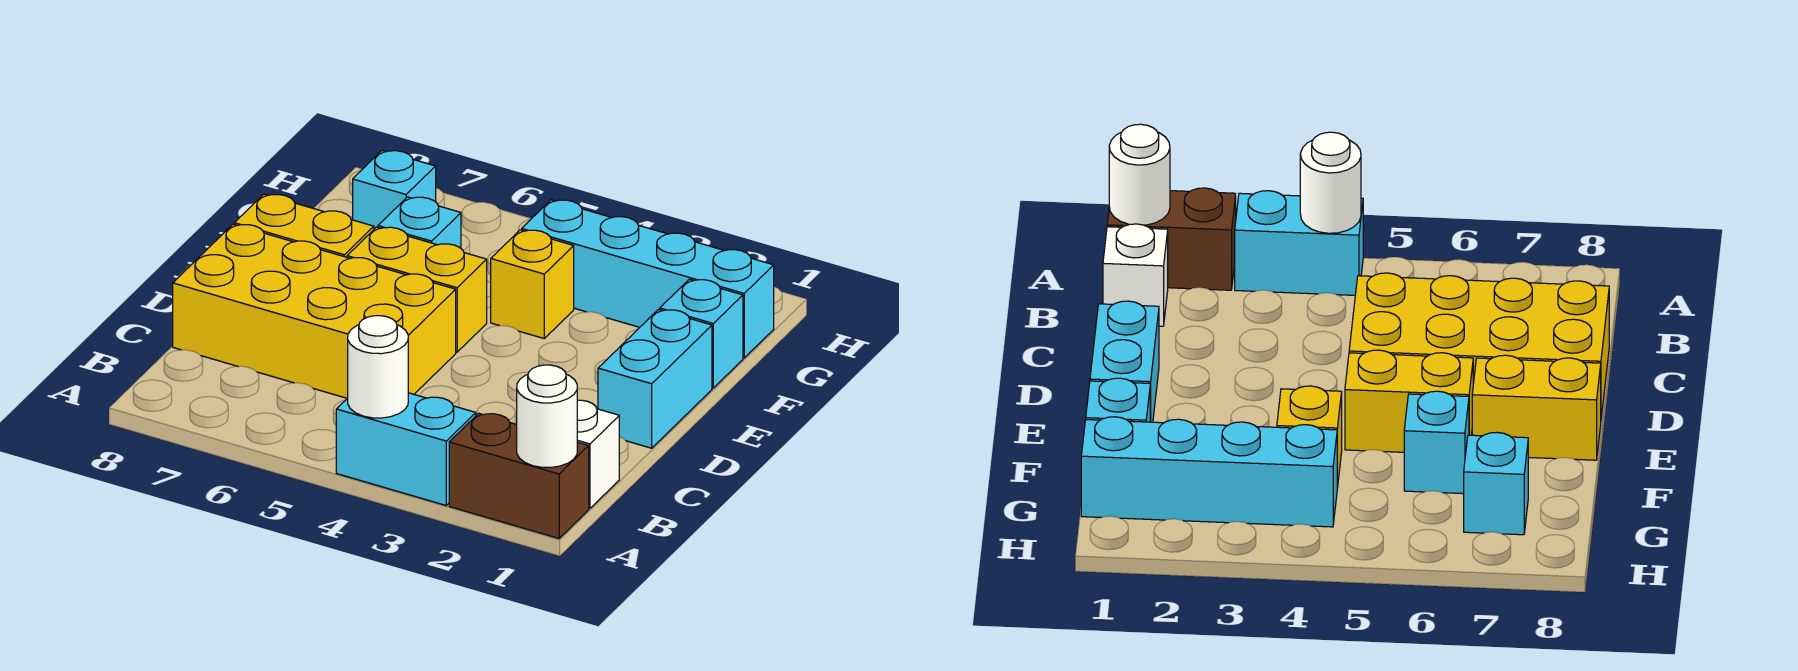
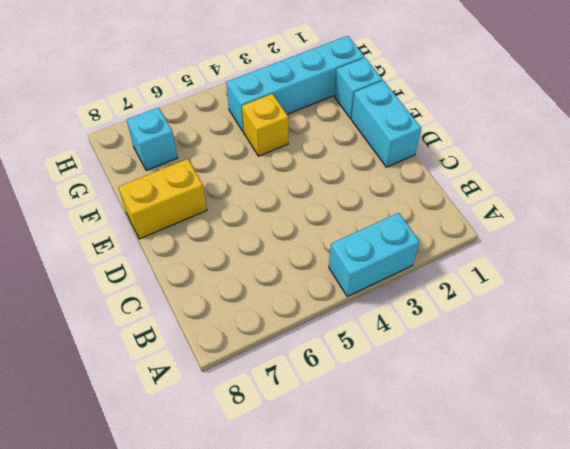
none -> brown 1x2 brick [449,413,589,538]
none -> white 1x1 brick [577,400,619,508]
none -> yellow 2x4 brick [173,224,456,398]

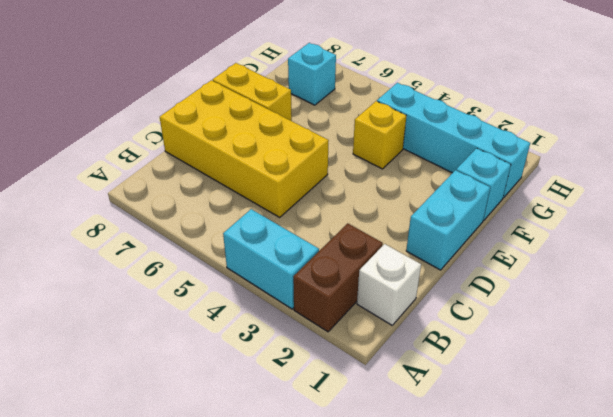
brown 1x2 brick [293,223,383,332] -> brown 1x2 brick turned to [449,413,589,538]
none -> yellow 1x2 brick [347,227,487,352]
none -> cyan 1x1 brick [378,197,461,248]
none -> white 1x1 round brick [517,365,577,468]

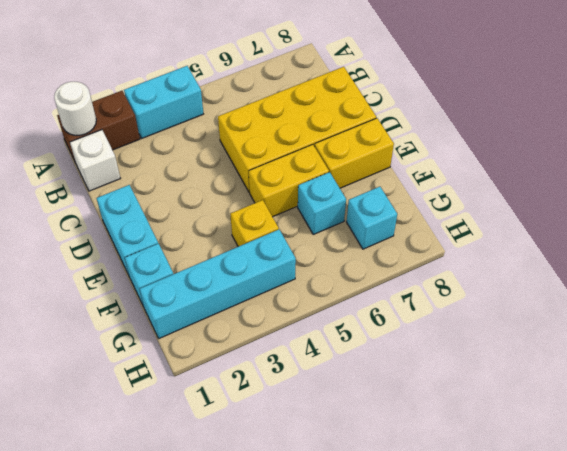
none -> white 1x1 round brick [348,316,408,418]

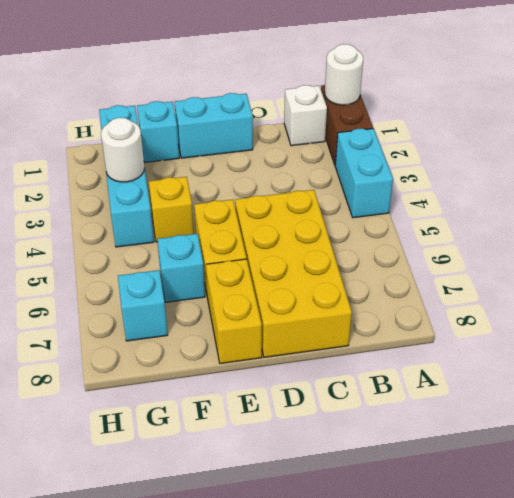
white 1x1 round brick [101,118,144,182] -> white 1x1 round brick moved to [348,316,408,418]

